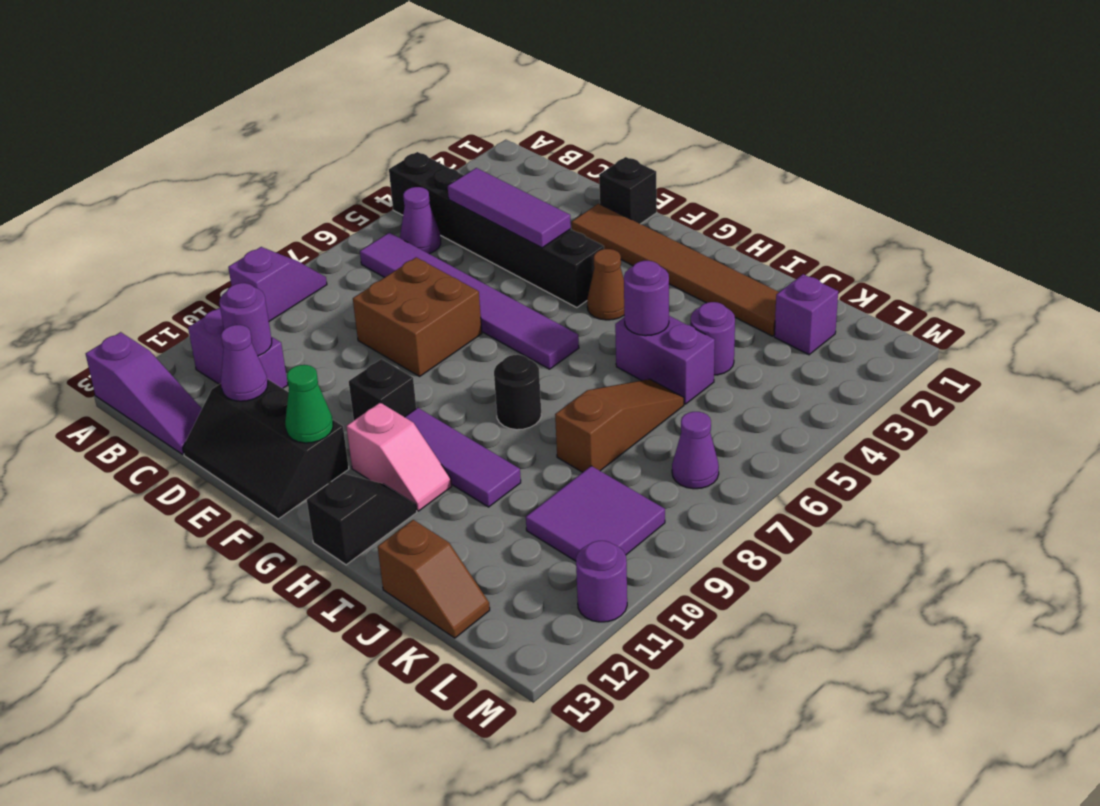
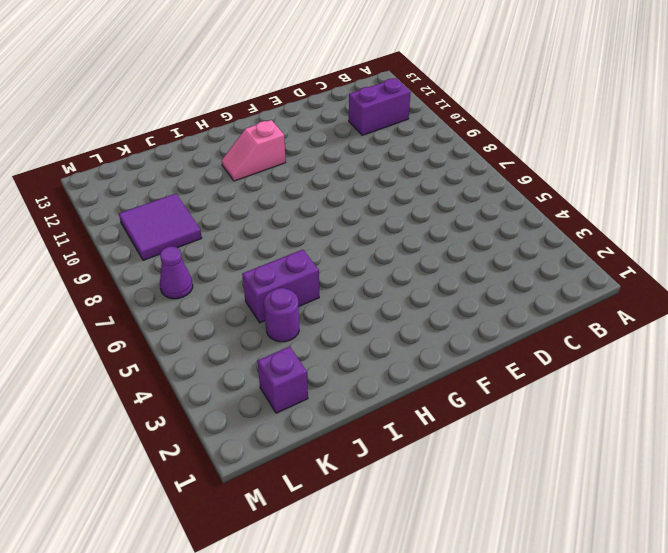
none -> black 1x6 brick [389,152,604,308]
none -> purple 1x2 slope [228,247,327,321]
none -> purple 1x3 slope [86,332,202,454]

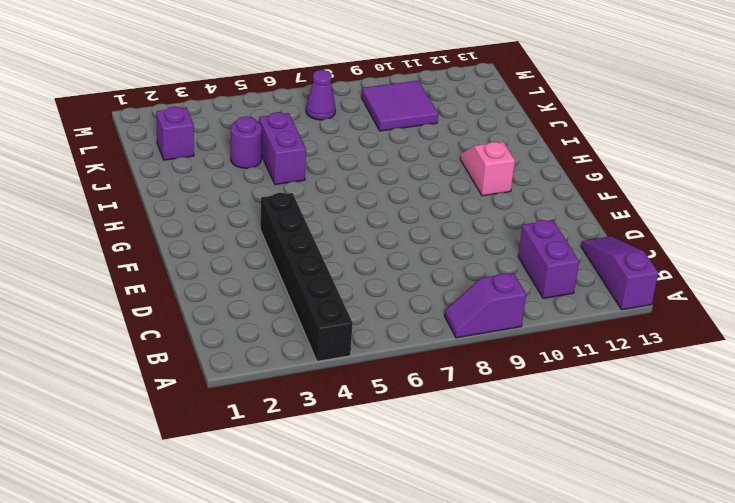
none -> purple 1x1 cone [400,187,441,254]
none -> purple 1x6 tile [360,233,579,369]
none -> brown 2x2 brick [353,257,482,376]

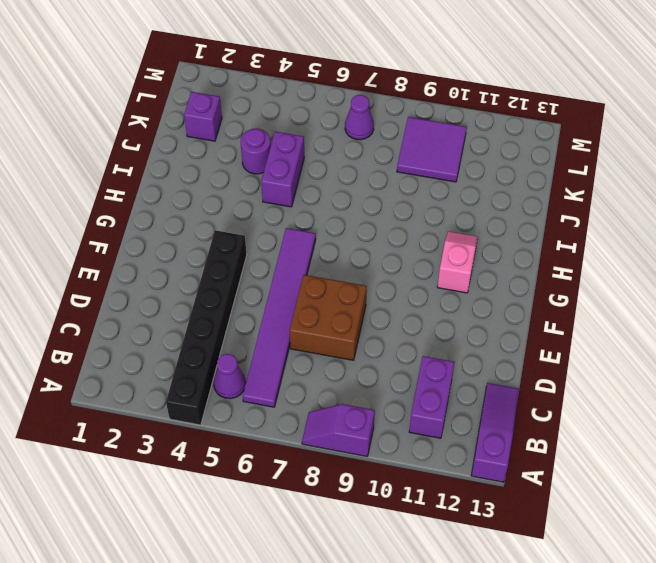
none -> black 2x3 slope [183,379,349,519]
none -> black 1x1 brick [599,157,657,224]
none -> brown 1x6 tile [572,204,779,336]

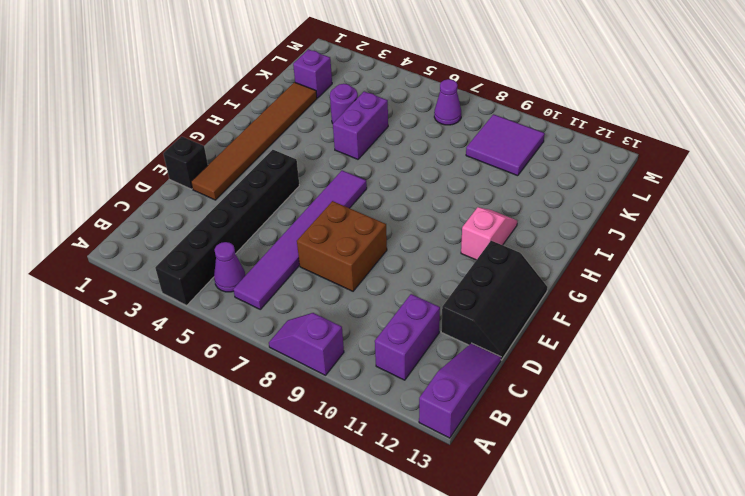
none -> black 1x1 brick [349,359,416,420]
none -> brown 1x1 cone [587,249,624,320]
none -> purple 1x3 tile [405,408,521,507]

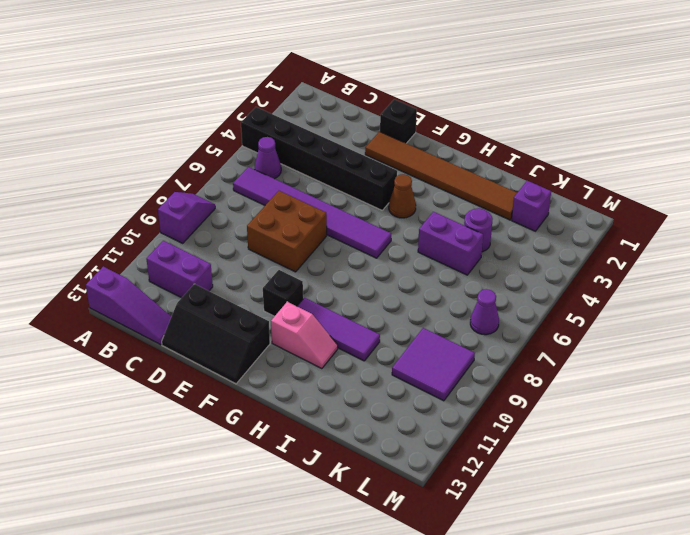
none -> black 1x1 round brick [494,355,542,430]
none -> black 1x2 slope [307,474,417,565]
none -> brown 1x3 slope [555,379,684,472]

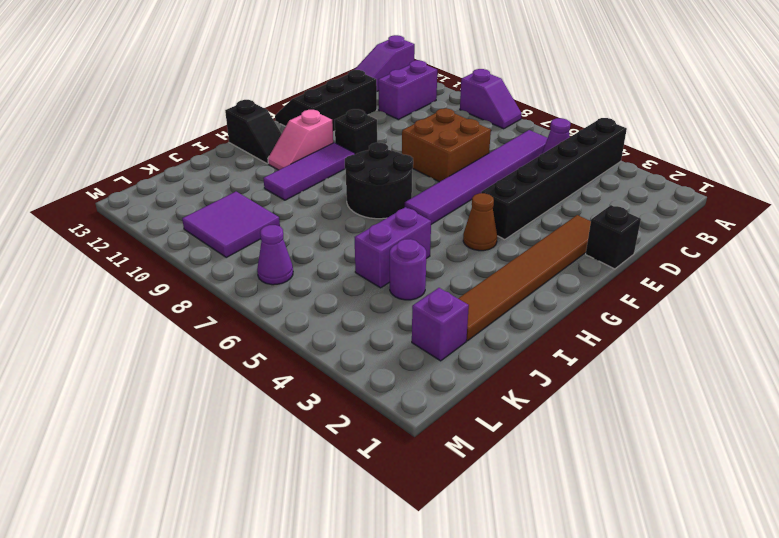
black 2x2 round brick [345,143,413,219] -> black 1x1 round brick [494,355,542,430]
none -> brown 1x3 slope [555,379,684,472]
none -> brown 1x2 slope [378,520,490,638]
none -> purple 1x1 round brick [576,541,627,622]

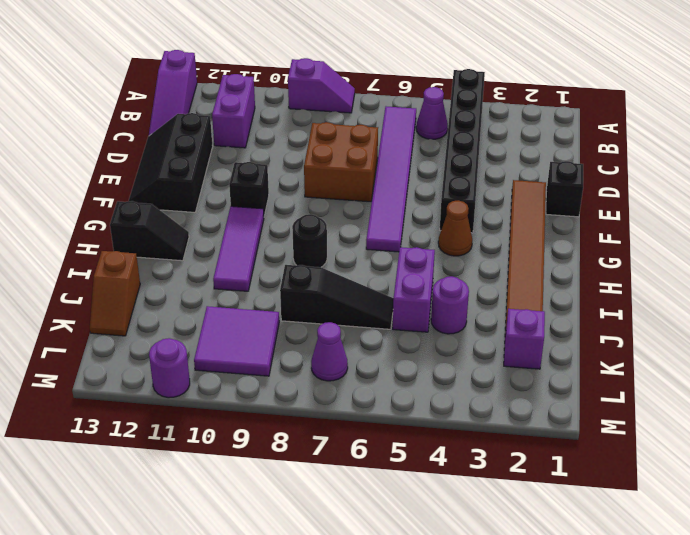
black 1x3 slope [280,265,394,329] -> brown 1x3 slope [555,379,684,472]
none -> pink 1x2 slope [346,403,452,511]
none -> purple 1x3 tile [448,168,571,248]
none -> purple 1x1 round brick [219,283,272,356]

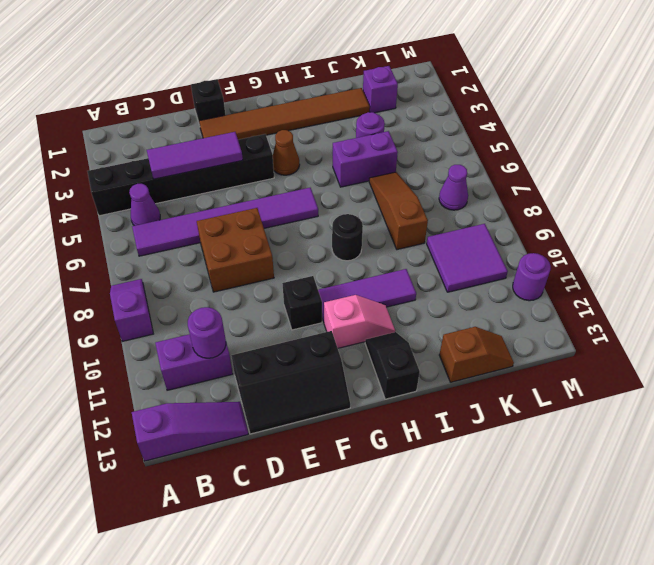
none -> purple 1x1 cone [221,325,268,401]
none -> green 1x1 cone [285,365,333,443]
none -> purple 1x1 round brick [624,261,669,336]

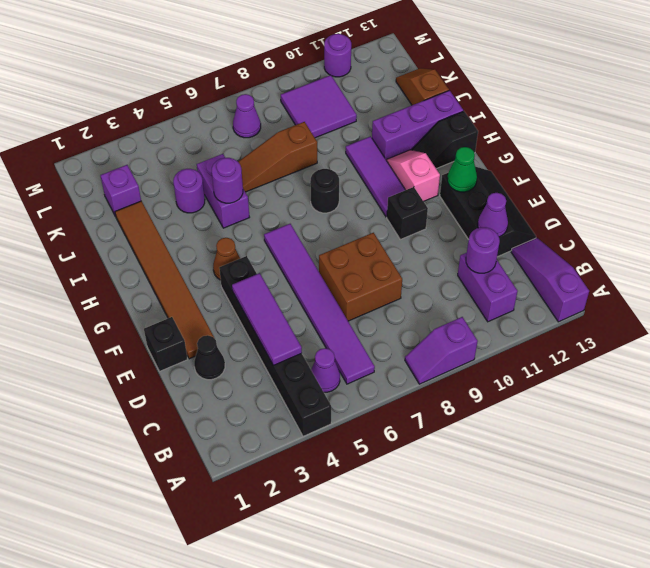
black 1x1 cone [194,335,225,380] -> none
purple 1x3 brick [372,91,463,159] -> none

